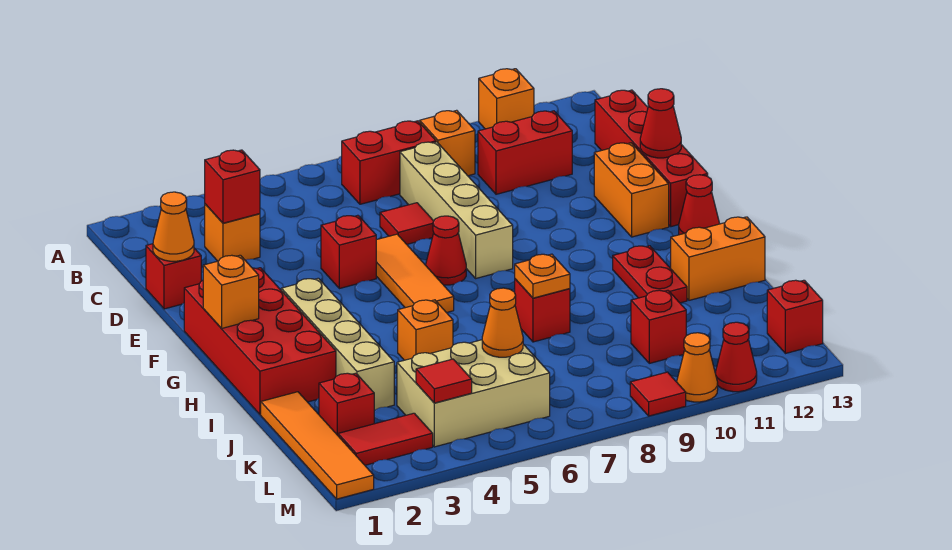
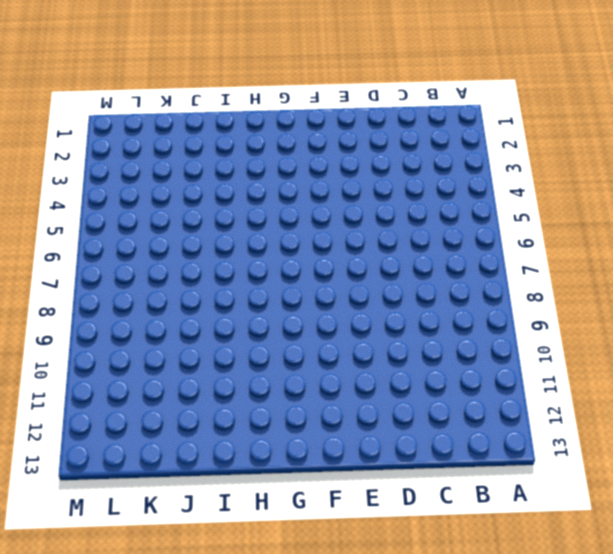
none -> orange 1x1 brick [479,69,534,129]
none -> red 1x2 brick [342,121,436,204]
none -> orange 1x1 brick [420,110,475,176]
none -> orange 1x1 brick [205,204,260,261]

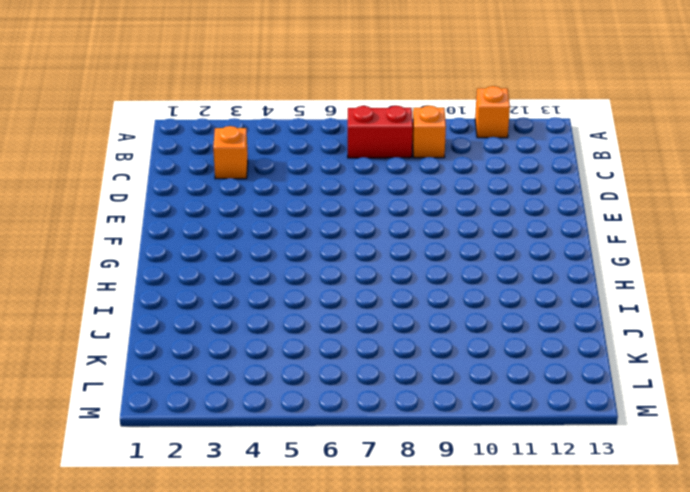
none -> tan 1x4 brick [400,142,513,278]
none -> red 1x2 brick [478,111,572,194]
none -> red 1x4 brick [595,90,708,227]
none -> red 1x1 brick [146,244,201,309]

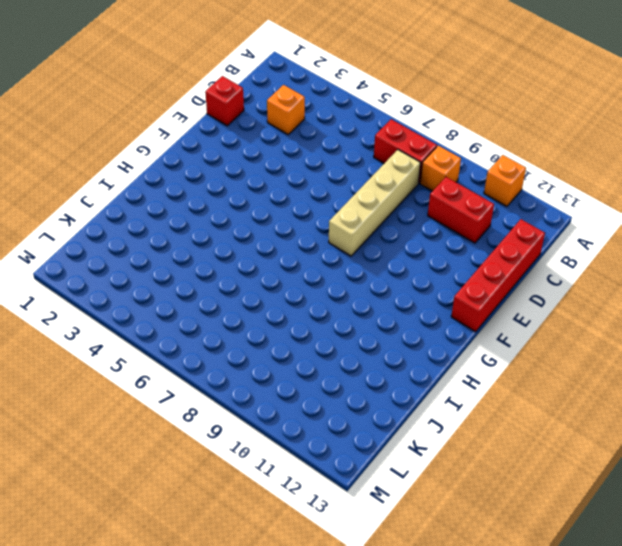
none -> red 1x1 tile [380,203,434,244]
none -> red 1x1 brick [321,215,376,289]
none -> orange 1x3 tile [376,234,454,312]
none -> orange 1x2 brick [594,143,669,237]

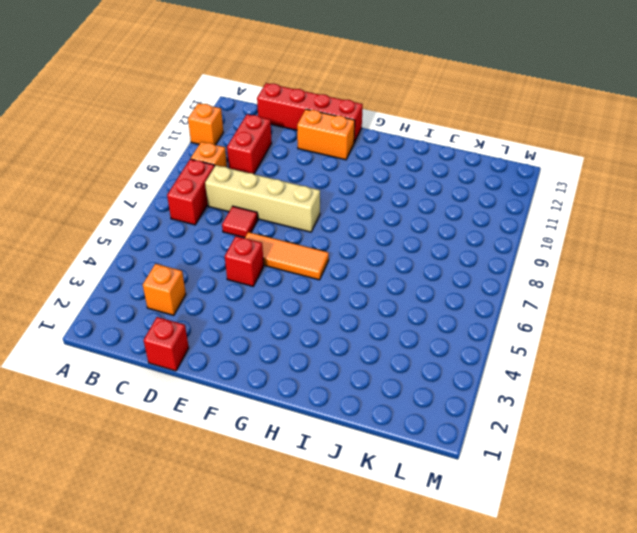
none -> red 2x4 brick [184,268,336,415]
none -> red 1x1 cone [426,216,466,285]
none -> tan 1x4 brick [281,278,394,410]
none -> red 1x1 cone [679,175,720,235]

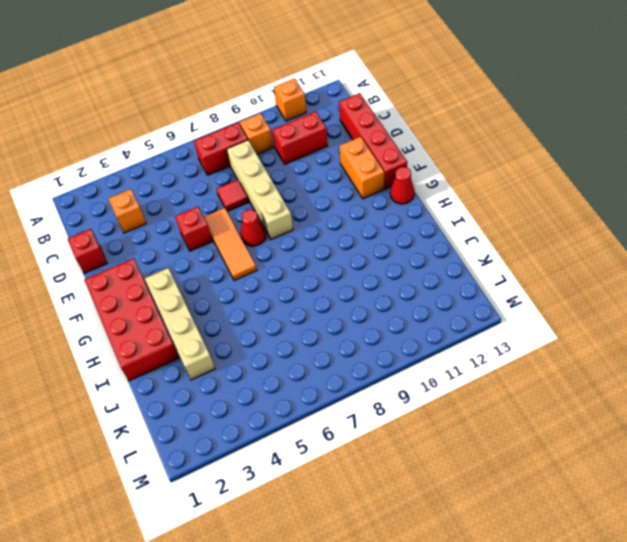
none -> red 1x2 plate [613,246,687,303]
none -> orange 1x1 brick [398,300,453,360]
none -> red 1x1 brick [515,279,570,342]
none -> orange 1x2 brick [671,217,765,300]

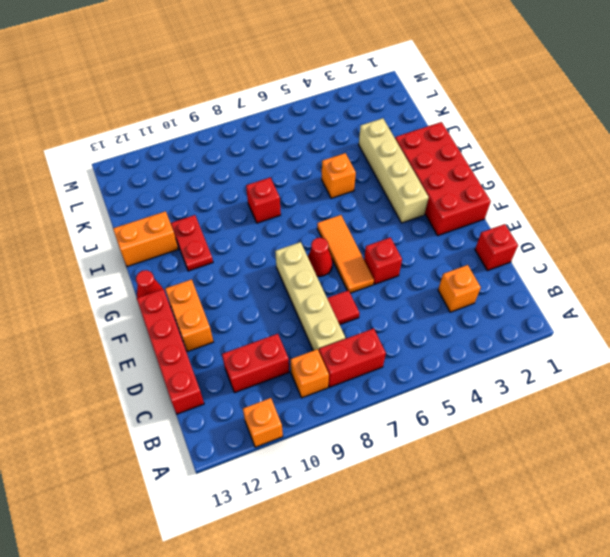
none -> orange 1x4 tile [261,392,374,499]
none -> red 1x1 brick [319,373,374,435]
none -> tan 2x3 brick [397,340,550,447]
none -> red 1x1 brick [631,290,686,363]

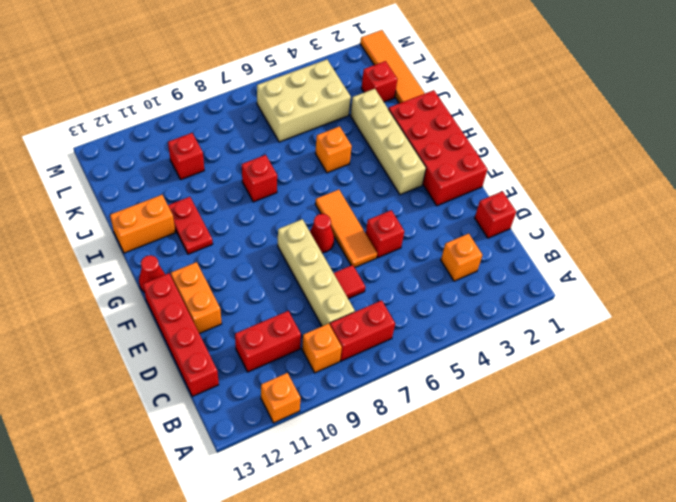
none -> red 1x2 tile [338,413,433,465]
none -> red 1x1 brick [767,280,823,354]
none -> red 1x1 tile [630,372,686,416]
none -> orange 1x1 cone [677,333,718,402]

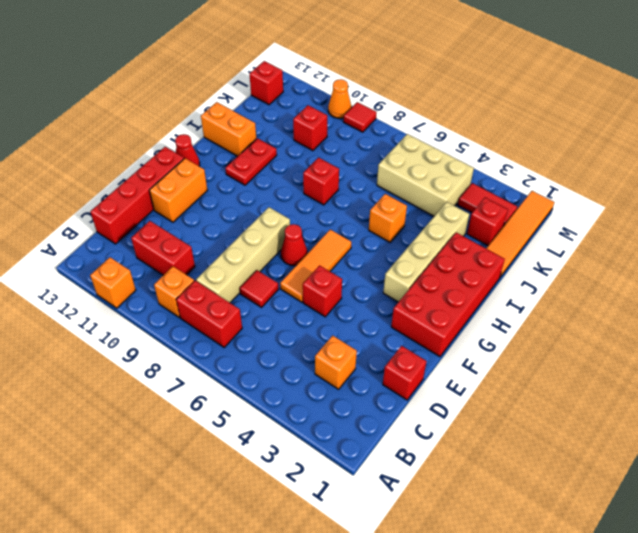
none -> red 1x1 cone [716,322,757,392]
none -> red 1x1 brick [205,150,260,223]
none -> orange 1x1 cone [153,192,194,261]
none -> red 1x1 cone [640,89,681,158]

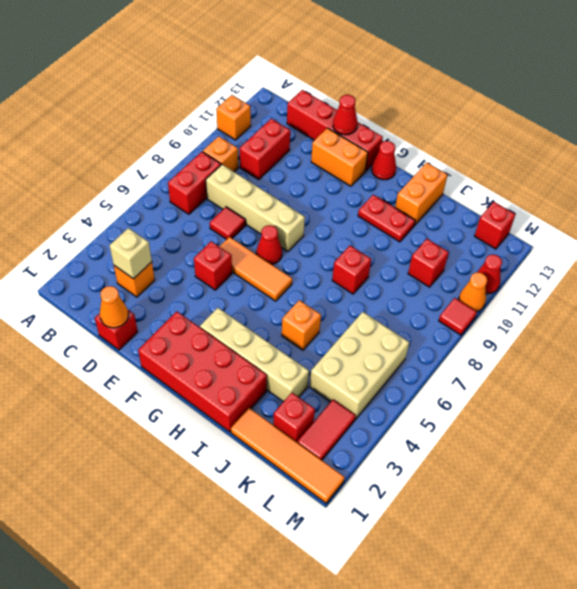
tan 1x1 brick [110,228,152,279] -> red 1x1 brick [205,150,260,223]
none -> orange 1x1 brick [203,255,259,328]
none -> orange 1x1 plate [515,254,570,298]
none -> orange 1x1 cone [482,288,523,357]
none -> red 1x1 tile [416,359,472,403]

